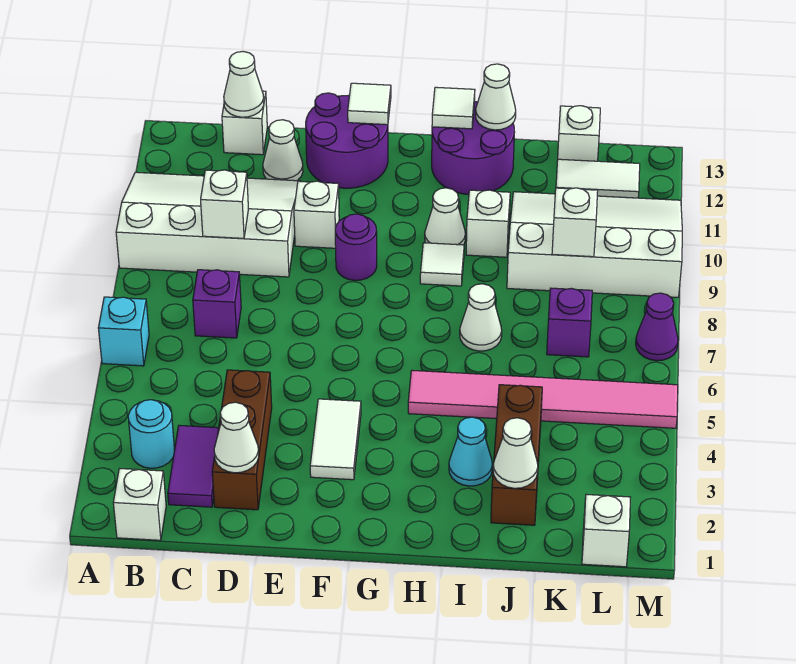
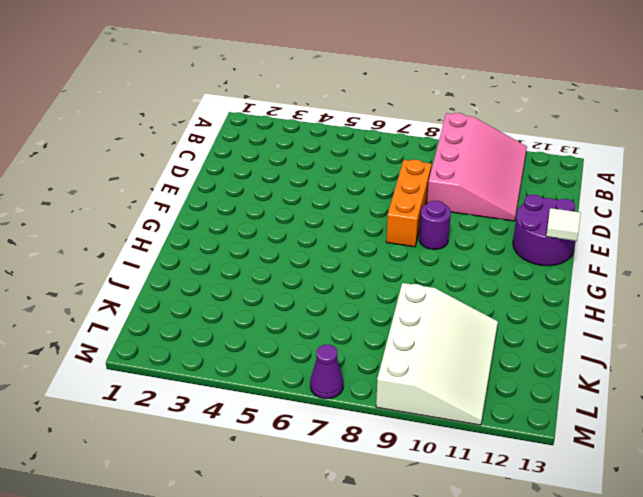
pink 3x4 slope [427,113,527,221] -> white 3x4 slope [116,172,298,277]
orange 1x3 brick [386,160,432,247] -> none
none -> cyan 1x1 brick [98,297,149,366]
none -> white 1x1 brick [113,469,166,540]
none -> cyan 1x1 round brick [128,400,174,468]
none -> purple 1x2 tile [168,425,219,507]

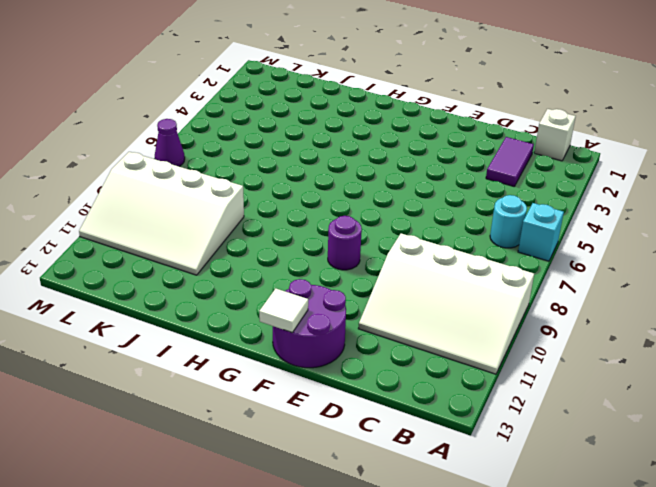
cyan 1x1 round brick [490,195,527,248] -> cyan 1x1 round brick moved to [128,400,174,468]
none -> purple 1x1 brick [193,270,241,338]
none -> white 1x1 brick [222,91,267,155]
none -> brown 1x3 brick [212,370,272,510]
none -> white 1x1 cone [263,120,303,181]

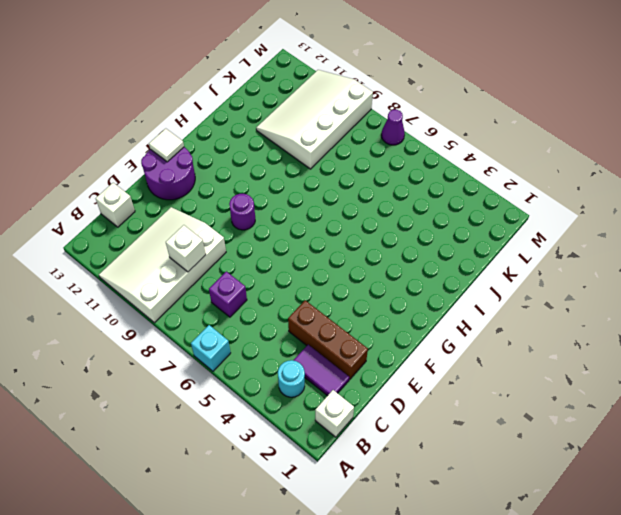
none -> white 1x1 cone [263,120,303,181]
none -> white 1x1 brick [294,181,339,248]
none -> white 1x2 tile [310,399,361,480]
none -> pink 1x6 tile [408,370,678,428]

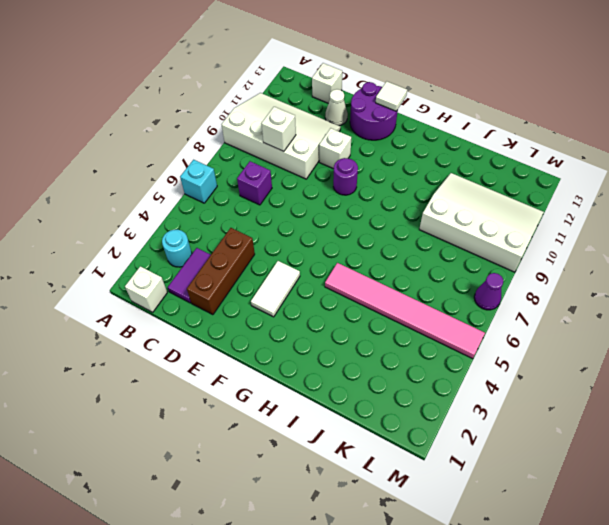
none -> white 1x1 tile [420,243,464,286]
none -> white 1x1 cone [425,188,465,245]
none -> purple 2x2 round brick [432,102,514,195]
none -> cyan 1x1 cone [449,417,492,486]

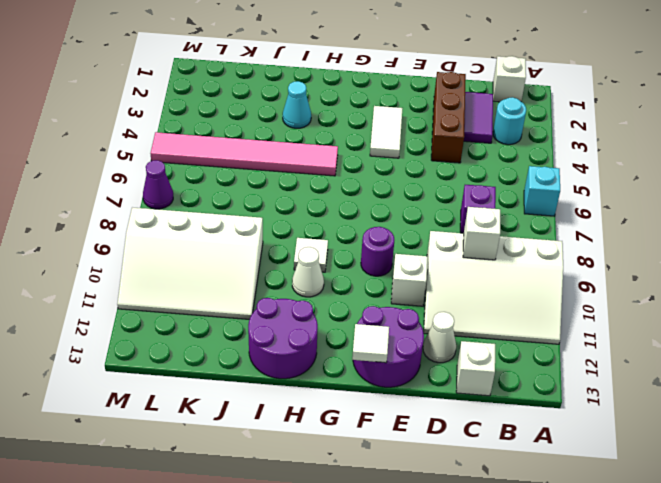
none -> white 1x1 cone [460,284,502,351]
none -> white 1x1 brick [466,190,510,257]
none -> brown 1x3 brick [491,385,542,525]
none -> purple 1x1 brick [547,288,592,357]

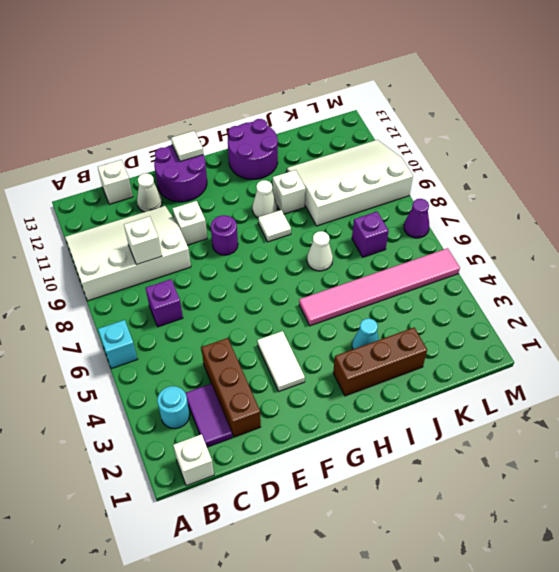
brown 1x3 brick [333,328,427,396] -> brown 1x3 brick turned to [491,385,542,525]
none -> white 1x2 tile [556,159,640,198]
none -> white 1x1 brick [558,106,600,161]
none -> white 1x1 brick [582,494,630,567]
none -> white 1x1 cone [224,52,264,117]

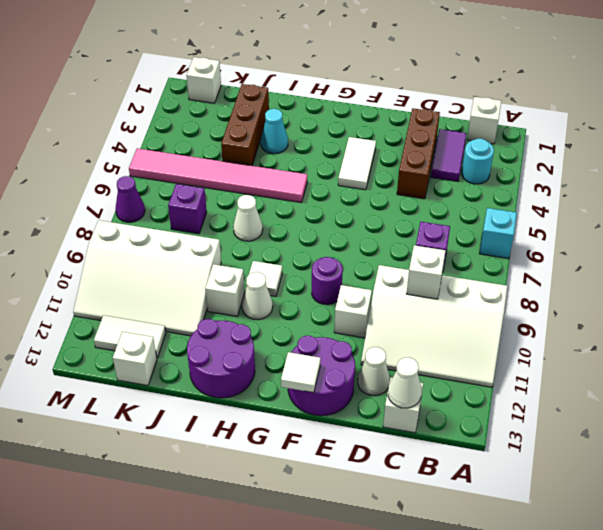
none -> white 1x1 cone [214,402,259,473]
none -> white 1x1 tile [432,87,475,129]
none -> white 1x1 cone [476,64,516,130]
none -> white 1x1 cone [493,418,538,488]

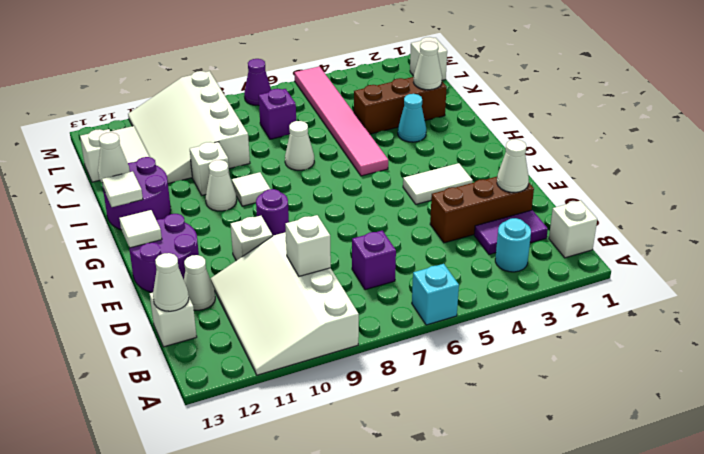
none -> white 1x1 brick [552,188,598,257]

